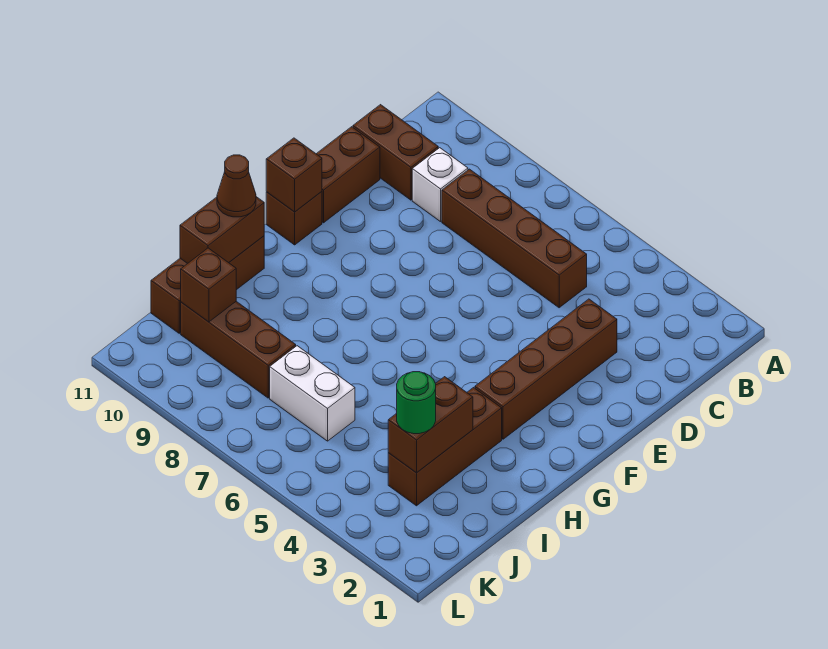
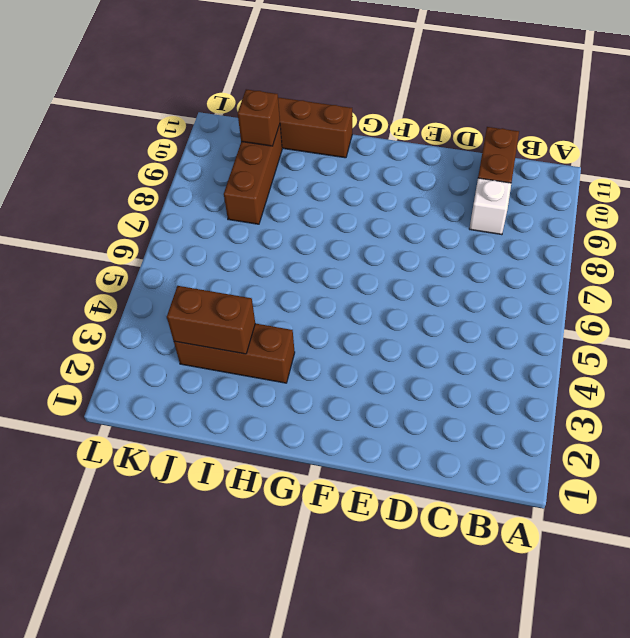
none -> brown 1x4 brick [442,169,587,308]
none -> brown 1x4 brick [475,299,617,439]
none -> brown 1x2 brick [317,127,380,223]

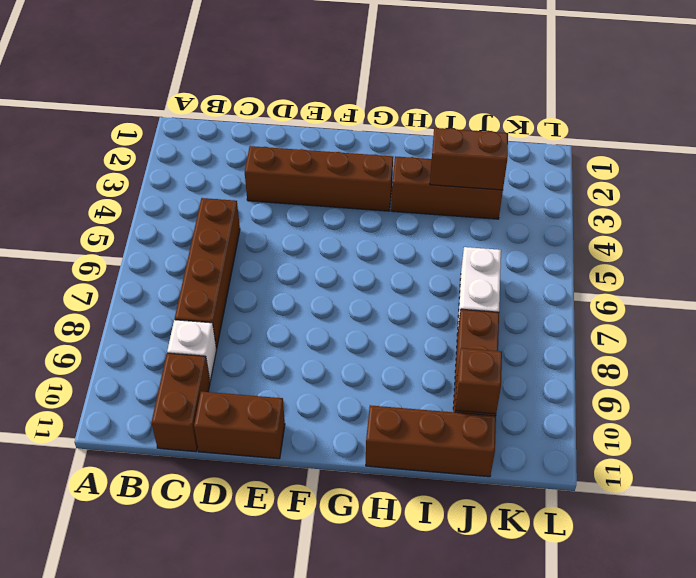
none -> brown 1x1 brick [266,192,322,245]
none -> brown 1x1 brick [266,138,322,212]
none -> brown 1x2 brick [180,197,264,264]

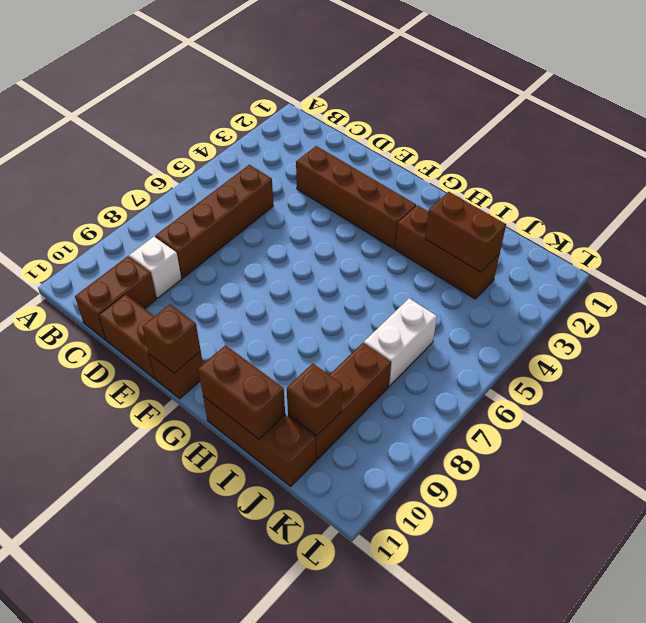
none -> brown 1x1 cone [217,155,256,217]
none -> green 1x1 round brick [397,372,436,434]

